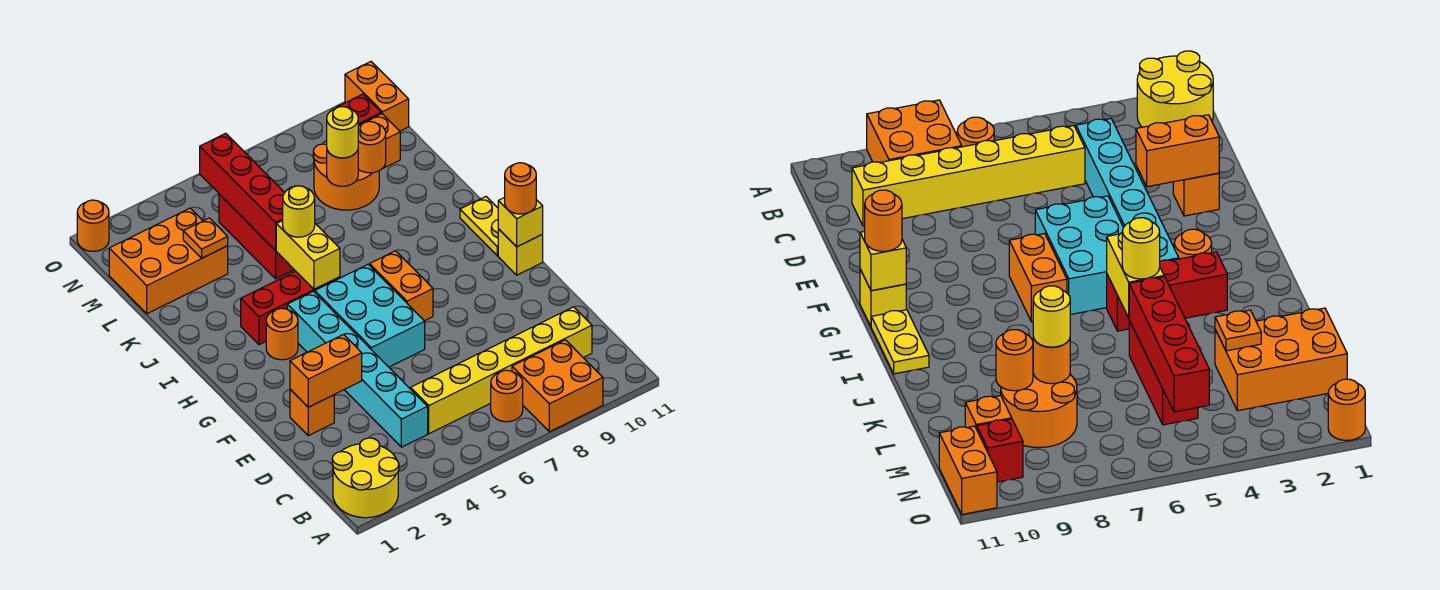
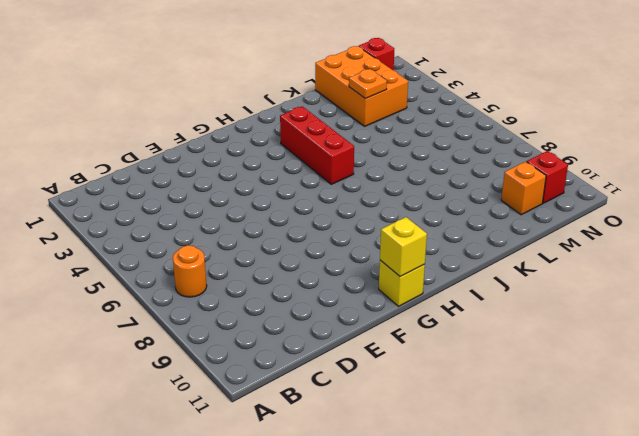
red 1x1 brick [359,38,394,70] -> none
none -> yellow 2x2 round brick [332,438,399,518]
none -> orange 2x2 brick [512,340,603,432]
none -> cyan 1x6 brick [287,291,428,447]

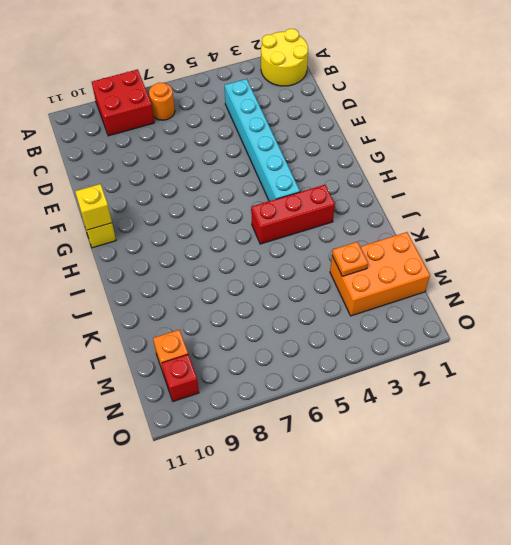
red 2x2 brick [92,69,154,136] -> orange 2x2 brick [512,340,603,432]
none -> yellow 1x6 brick [411,307,592,434]
none -> orange 1x1 brick [290,389,334,436]
none -> cyan 2x3 brick [315,264,425,367]

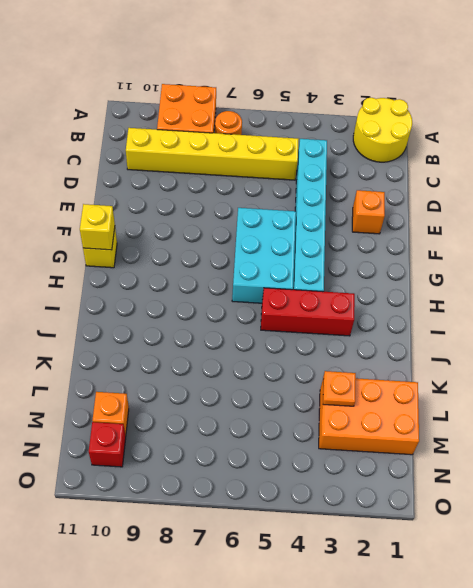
none -> orange 1x2 brick [370,251,433,321]
none -> orange 1x1 round brick [266,308,298,360]
none -> yellow 1x2 plate [460,197,498,256]

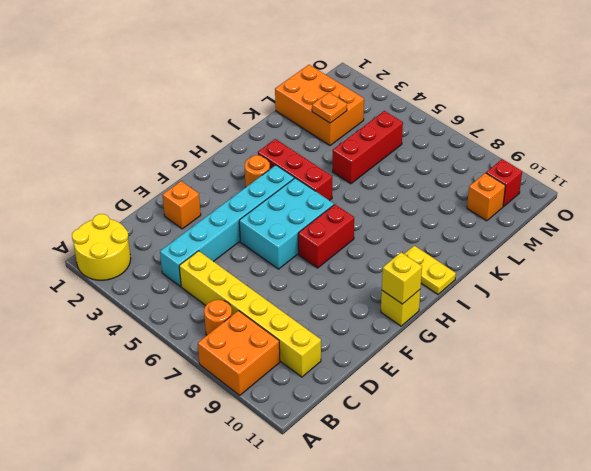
red 1x2 brick [298,205,354,268] -> orange 1x2 brick [370,251,433,321]
yellow 1x2 plate [405,246,456,294] -> yellow 1x2 plate turned to [460,197,498,256]
none -> orange 2x2 round brick [313,141,379,210]
none -> orange 1x2 brick [345,62,409,131]
none -> orange 1x1 round brick [77,200,109,251]

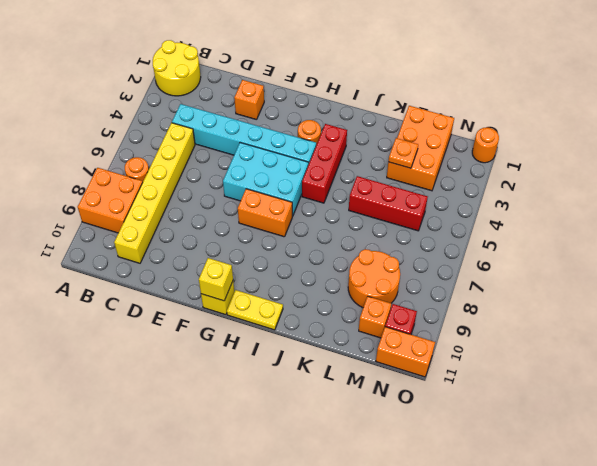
none -> orange 1x2 brick [290,334,362,407]
none -> yellow 1x2 brick [276,221,340,289]
none -> red 1x4 brick [200,133,285,251]

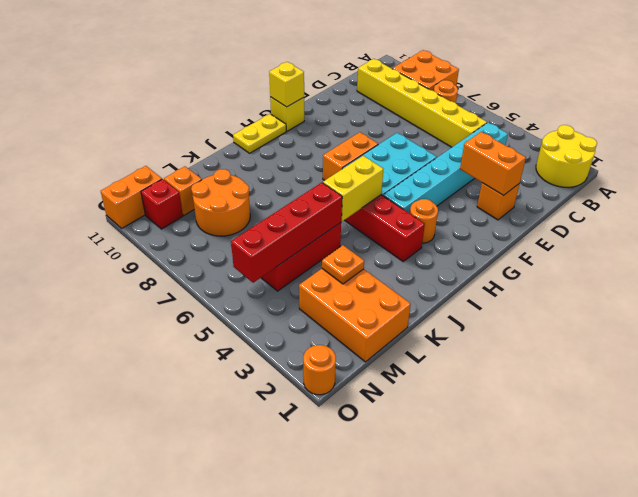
none -> orange 1x1 round brick [327,150,358,186]
none -> orange 1x1 round brick [358,121,386,173]
none -> orange 1x1 round brick [505,163,536,214]

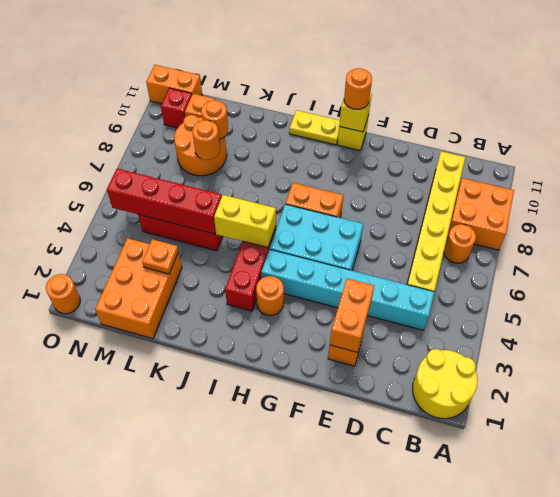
none -> yellow 1x1 round brick [283,186,315,237]
none -> yellow 1x1 round brick [327,107,358,158]

